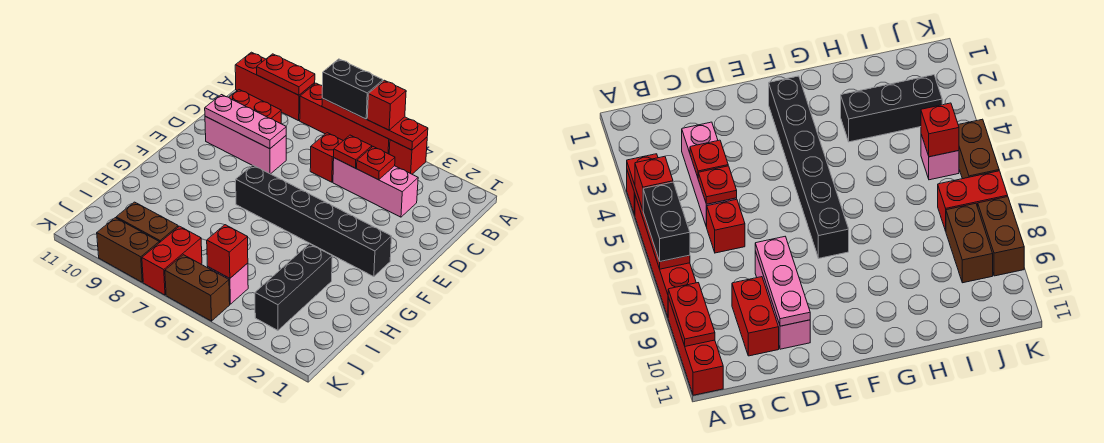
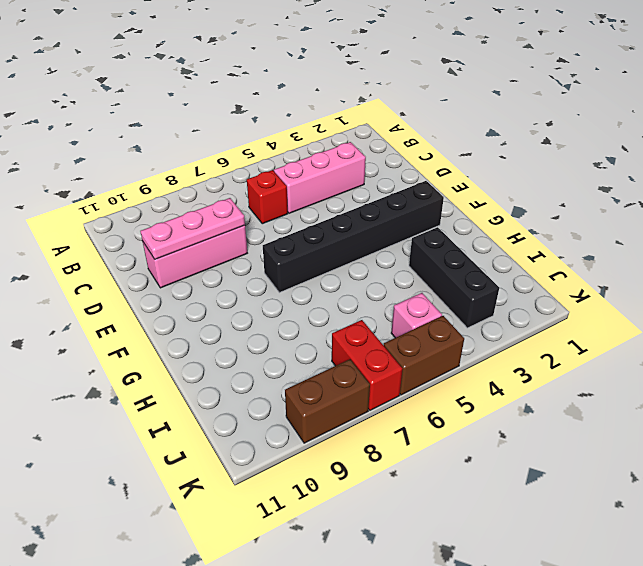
none -> red 1x1 brick [389,137,427,174]
none -> red 1x4 brick [300,83,390,154]
none -> red 1x3 brick [235,52,315,121]

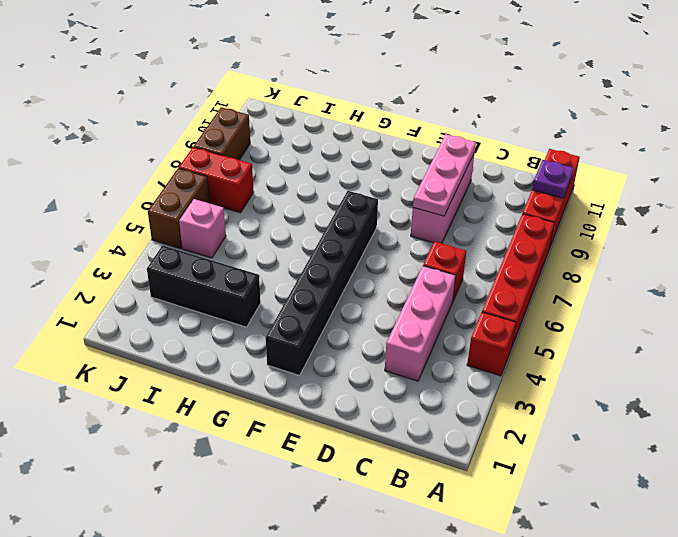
purple 1x1 plate [532,160,574,198] -> red 1x2 plate [257,54,315,95]
none -> red 1x2 brick [229,90,281,124]
none -> brown 1x2 brick [116,202,178,243]
none -> red 1x4 plate [322,98,428,150]

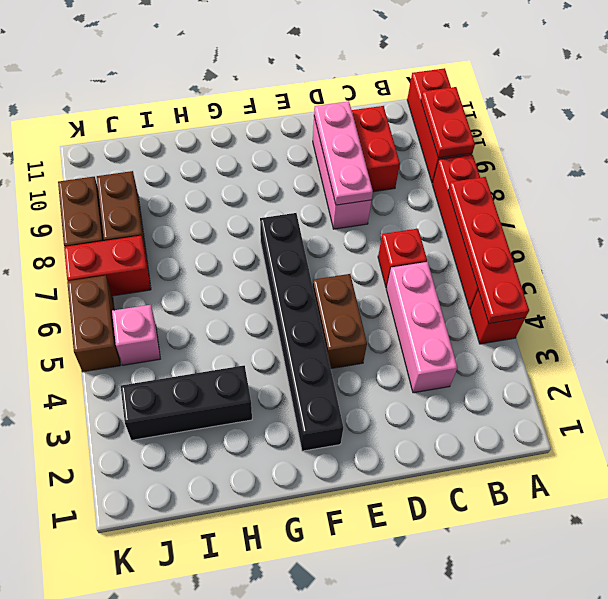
brown 1x2 brick [313,274,367,369] -> none
none -> red 1x1 plate [357,147,395,180]
none -> red 1x1 plate [334,135,372,168]
none -> red 1x1 brick [207,225,248,278]

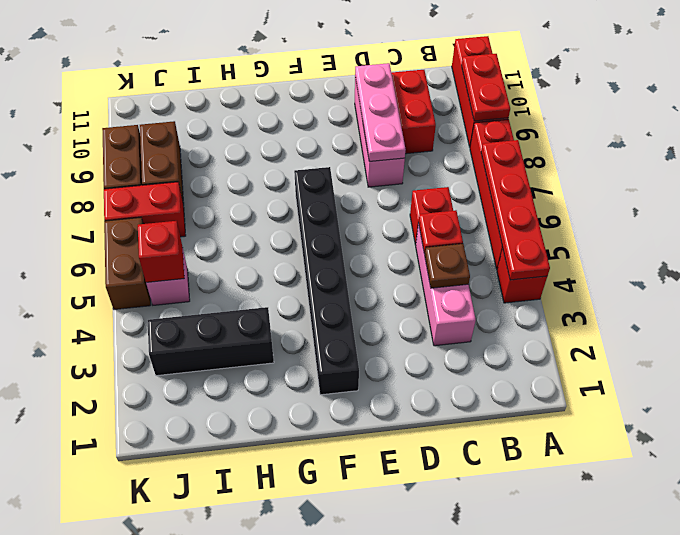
brown 1x1 plate [425,244,470,288] -> red 1x1 plate [357,147,395,180]
none -> red 1x1 brick [367,80,406,130]
none -> black 1x2 brick [322,59,383,119]

